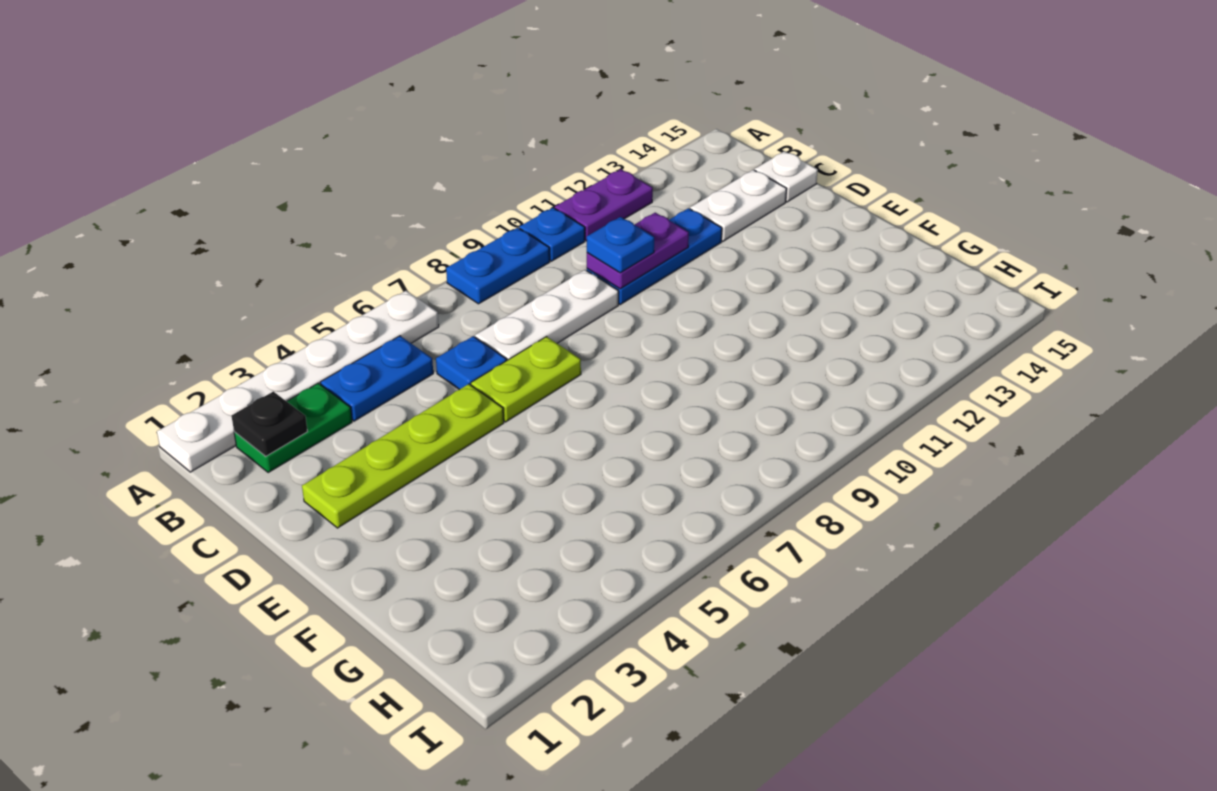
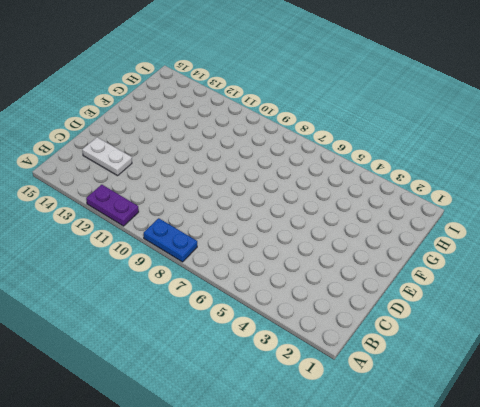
none -> white 1x6 plate [157,291,439,472]
none -> blue 1x1 plate [519,208,585,261]
none -> green 1x2 plate [234,383,352,473]

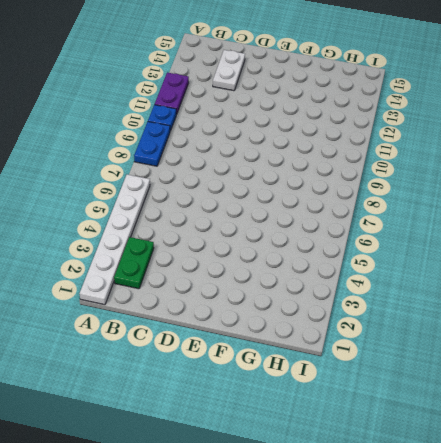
none -> blue 1x2 plate [320,336,433,421]
none -> blue 1x1 plate [436,336,507,390]
none -> white 1x3 plate [475,270,618,360]

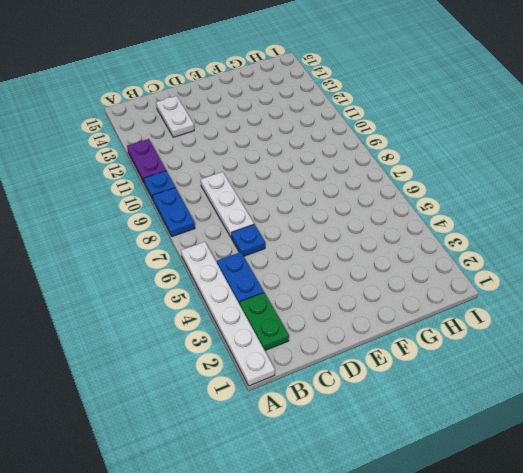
none -> blue 1x3 plate [587,208,722,305]
none -> white 1x1 plate [755,151,818,202]
none -> lime 1x4 plate [302,384,504,528]

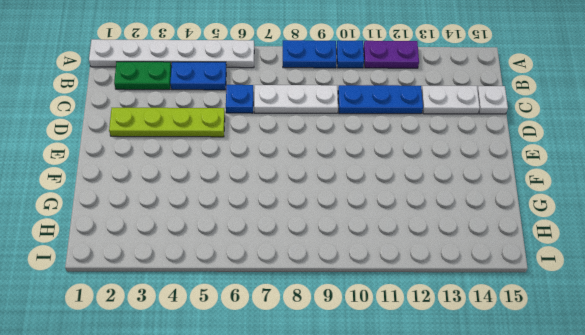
none -> lime 1x2 plate [471,337,581,422]
none -> black 1x1 plate [231,391,307,456]
none -> purple 1x2 plate [587,213,689,289]

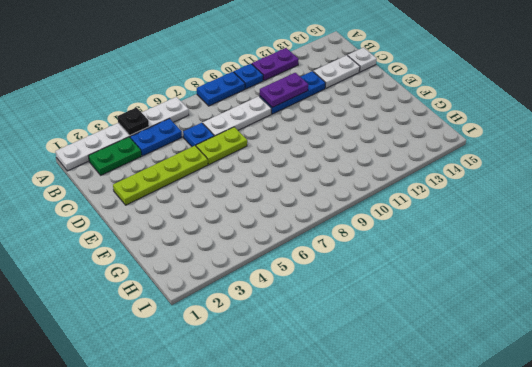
black 1x1 plate [117,108,149,135] -> black 1x1 plate moved to [231,391,307,456]
none -> blue 1x1 plate [586,217,654,273]

